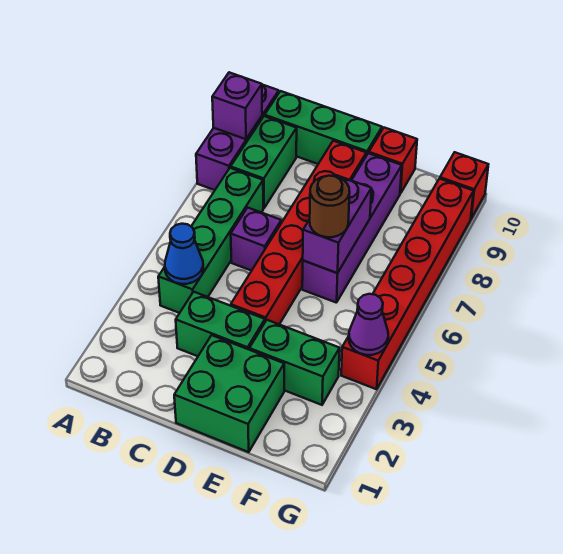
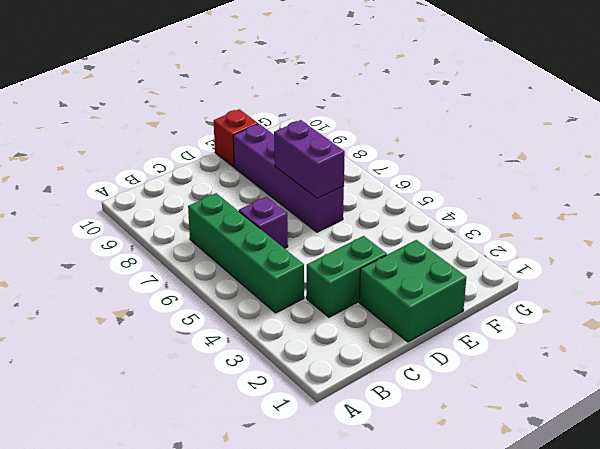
none -> purple 1x3 brick [196,85,279,190]
none -> green 1x2 brick [231,116,297,208]
none -> green 1x3 brick [265,91,382,164]

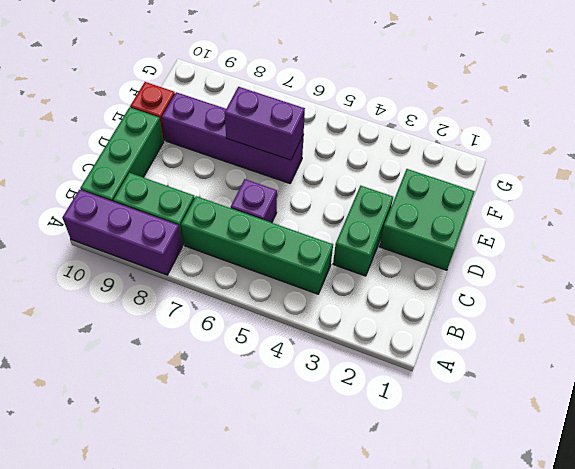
none -> red 1x6 brick [231,141,366,324]
none -> green 1x2 brick [249,320,340,405]
none -> red 1x6 brick [341,179,474,389]

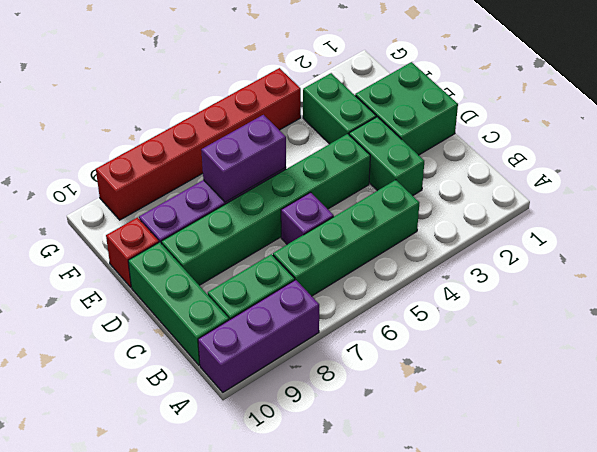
green 1x6 brick [161,134,370,285] -> red 1x6 brick [231,141,366,324]
none -> red 1x1 brick [440,152,488,218]
none -> purple 1x1 brick [212,72,262,139]
none -> blue 1x1 cone [165,224,203,284]

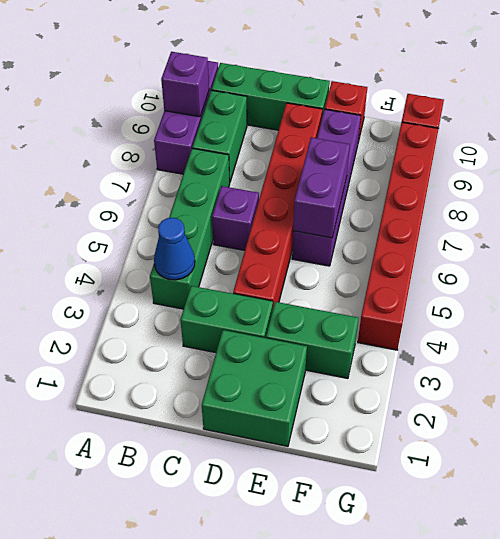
none -> purple 1x1 cone [349,294,388,355]
none -> brown 1x1 round brick [310,176,350,237]

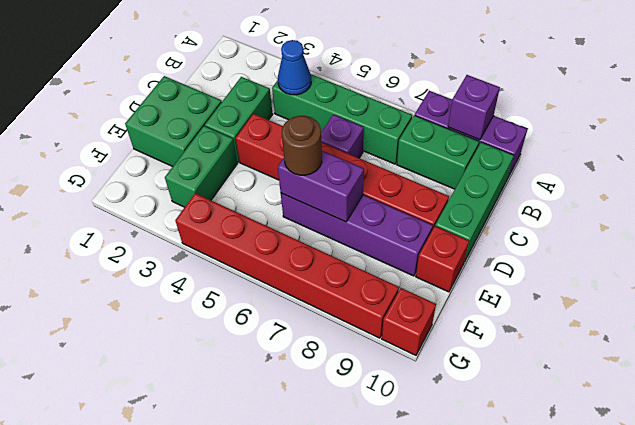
none -> purple 1x1 cone [349,294,388,355]

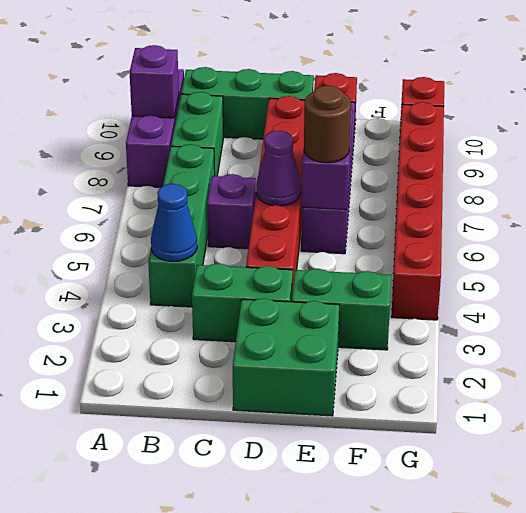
purple 1x1 cone [256,131,301,206] -> purple 1x1 cone moved to [349,294,388,355]

